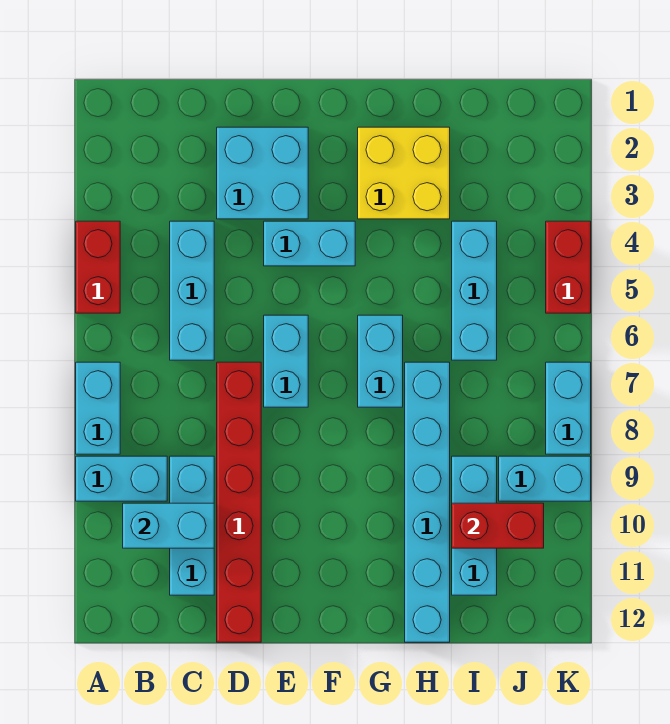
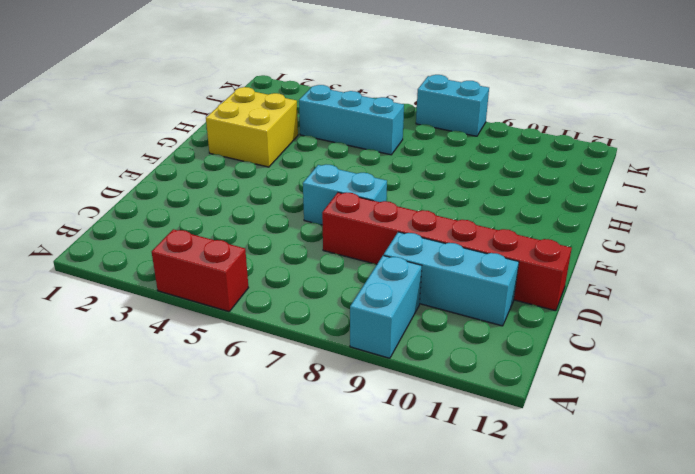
none -> cyan 1x2 brick [76,362,120,454]
none -> cyan 1x3 brick [170,221,214,360]
none -> cyan 2x2 brick [217,127,308,219]

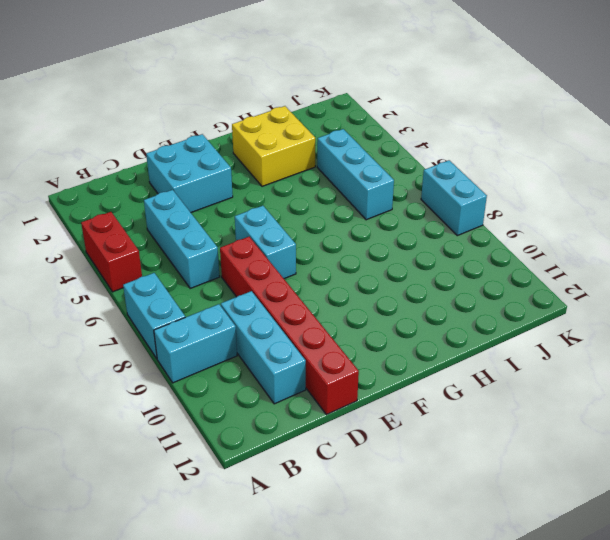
none -> cyan 1x2 brick [264,221,355,266]
none -> cyan 1x2 brick [358,315,403,407]
none -> cyan 1x6 brick [405,362,450,642]

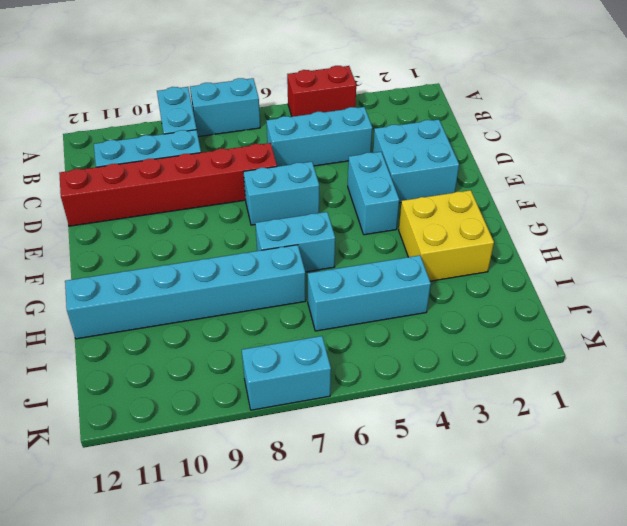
none -> cyan 1x3 brick [452,456,497,595]
none -> cyan 1x2 brick [499,456,591,501]
none -> red 1x2 brick [546,221,591,313]

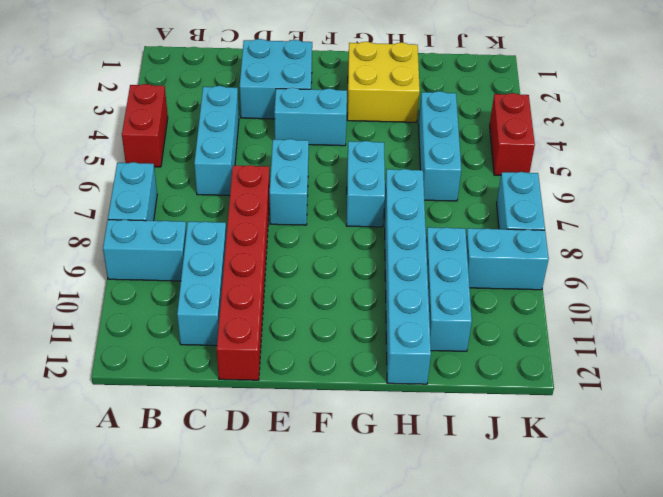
none -> cyan 1x2 brick [123,503,214,548]
none -> red 1x2 brick [452,503,544,548]

